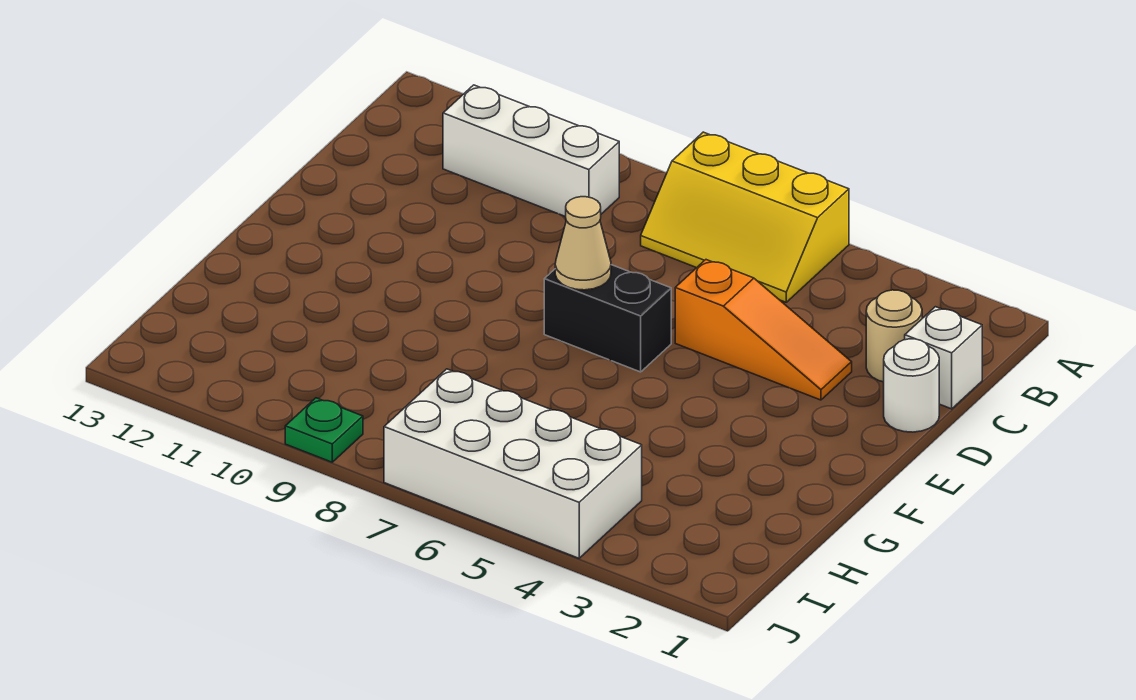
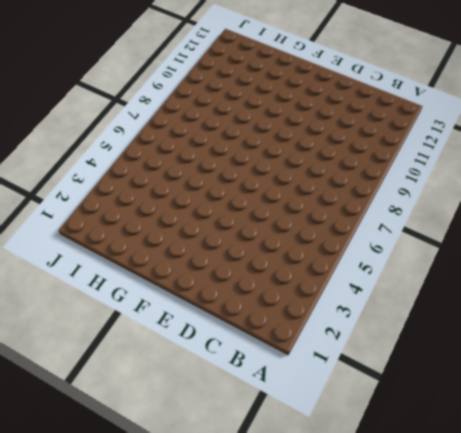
none -> yellow 2x3 slope [641,132,849,302]
none -> white 1x3 brick [443,85,619,217]

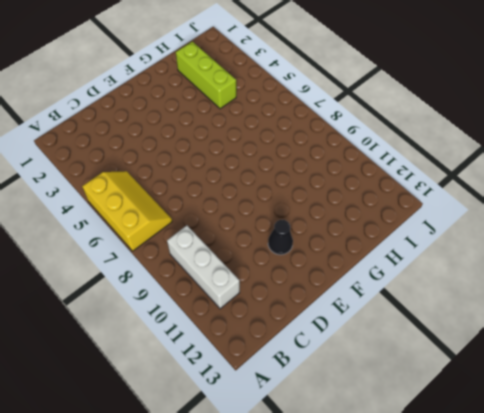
black 1x1 cone [268,220,293,255] -> none
lime 1x3 brick [176,42,236,109] -> none
none -> white 1x1 brick [905,307,982,409]
none -> tan 1x1 round brick [866,290,922,382]

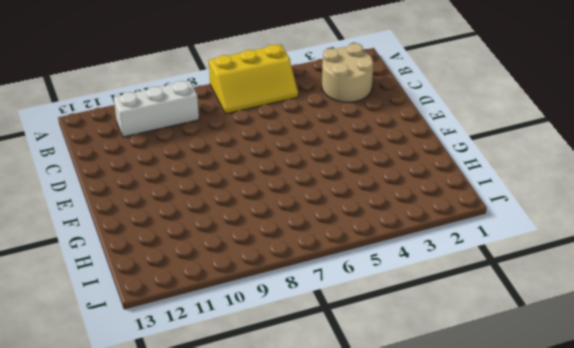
tan 2x2 round brick [322,43,373,102] -> tan 1x1 round brick [866,290,922,382]
none -> white 1x1 brick [905,307,982,409]
none -> white 1x1 round brick [884,339,939,432]

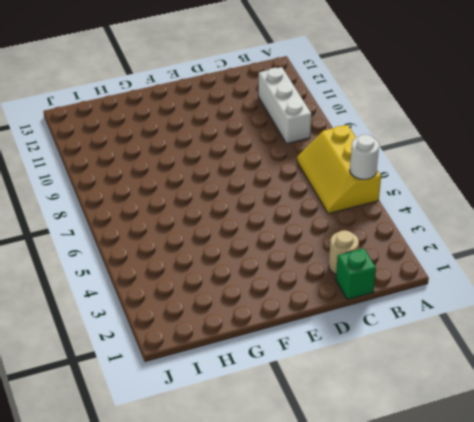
white 1x1 round brick [350,135,379,179] -> white 1x1 round brick moved to [884,339,939,432]
green 1x1 brick [336,248,376,300] -> white 1x1 brick [905,307,982,409]
none -> orange 1x3 slope [675,260,852,400]
none -> black 1x2 brick [544,265,671,372]

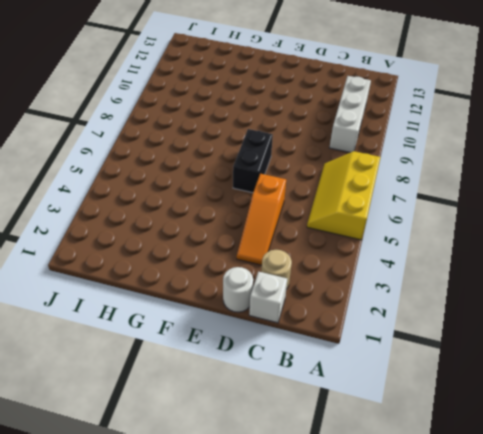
none -> white 2x4 brick [384,369,642,558]
none -> green 1x1 plate [285,398,363,462]

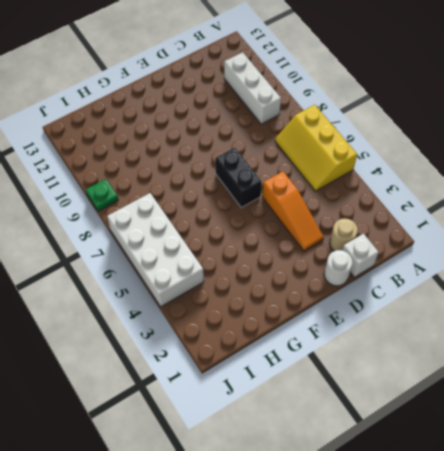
none -> tan 1x1 cone [555,197,611,290]

